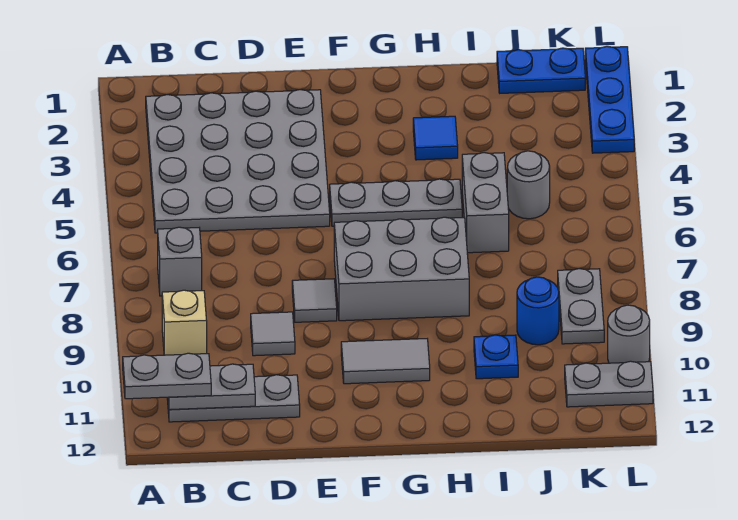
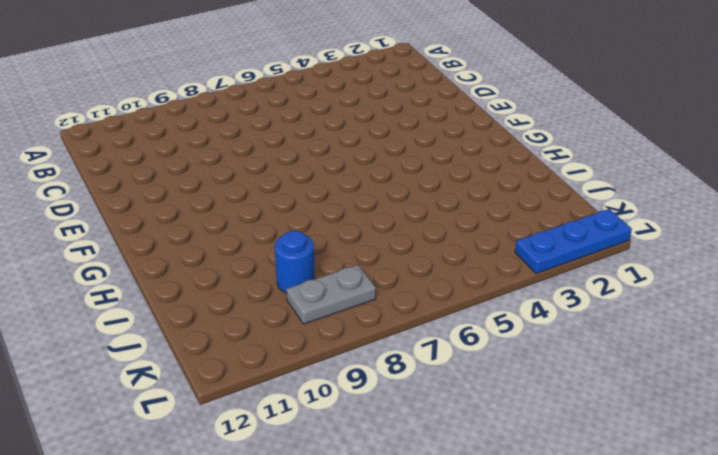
none -> grey 4x4 plate [146,90,330,233]
none -> grey 1x1 brick [158,227,202,296]
none -> tan 1x1 brick [162,290,207,355]

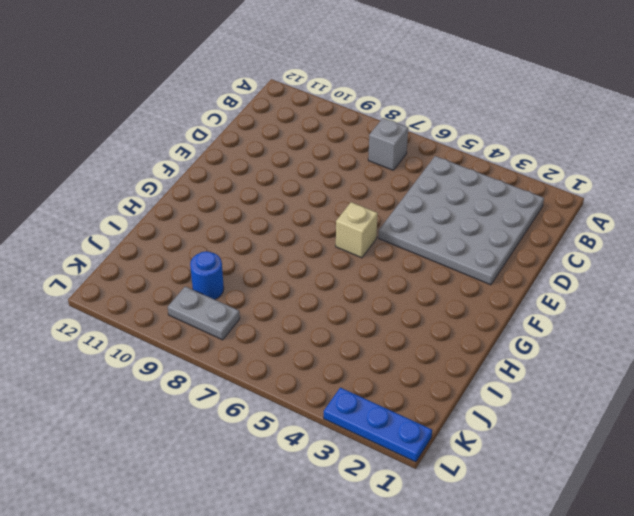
tan 1x1 brick [336,202,378,258] -> tan 1x1 brick moved to [162,290,207,355]
none -> grey 1x3 plate [167,375,300,422]
none -> grey 1x1 tile [251,312,295,356]
none -> grey 1x1 tile [292,279,337,322]

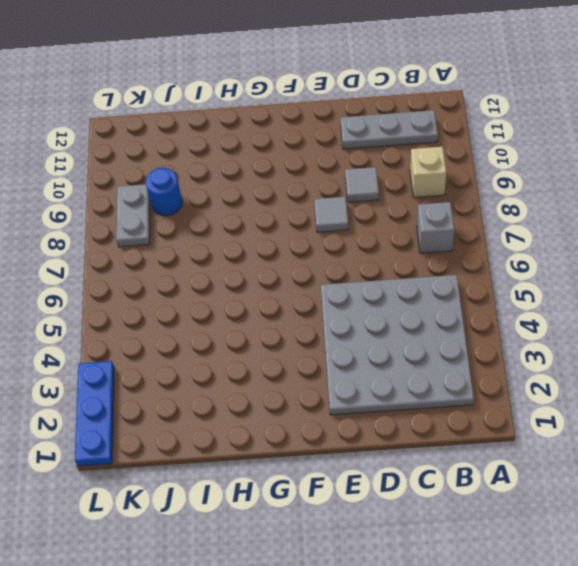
none -> grey 1x3 plate [330,179,462,226]
none -> grey 2x3 brick [334,217,469,321]
none -> grey 1x2 tile [341,339,430,384]

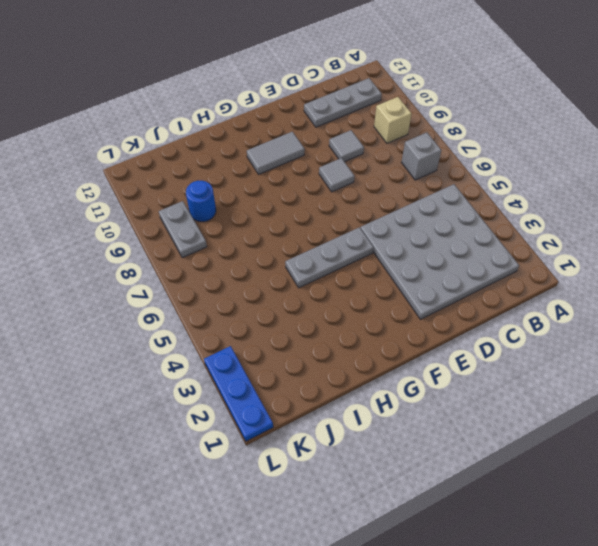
none -> grey 2x3 brick [334,217,469,321]
none -> blue 1x1 tile [413,116,458,160]
none -> grey 1x2 brick [462,153,509,253]

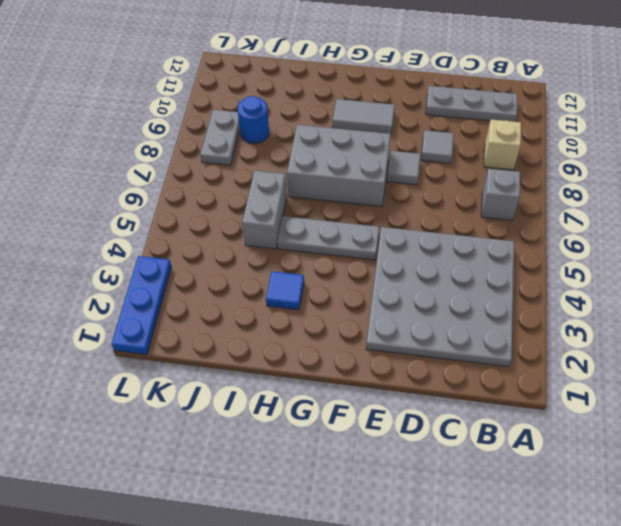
none -> blue 1x1 plate [474,335,518,379]
none -> blue 1x2 plate [497,48,585,93]
none -> grey 1x1 round brick [507,151,550,219]

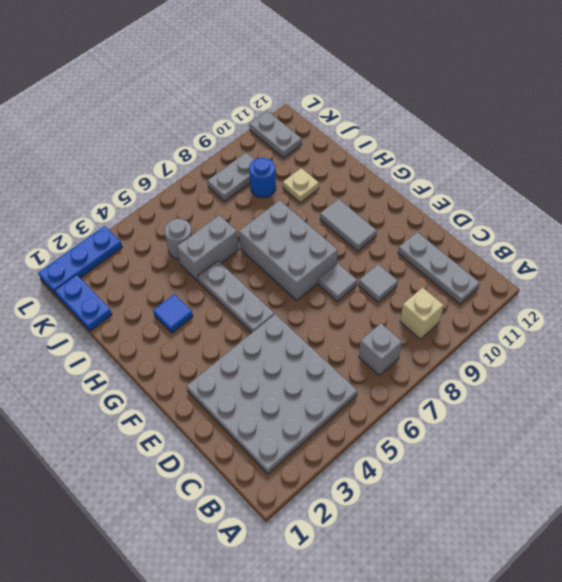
tan 1x1 plate [283,168,319,202] -> blue 1x1 plate [474,335,518,379]
none -> grey 1x1 round brick [608,305,650,363]
none -> grey 1x2 plate [168,364,255,410]
none -> grey 1x2 plate [123,353,211,399]

